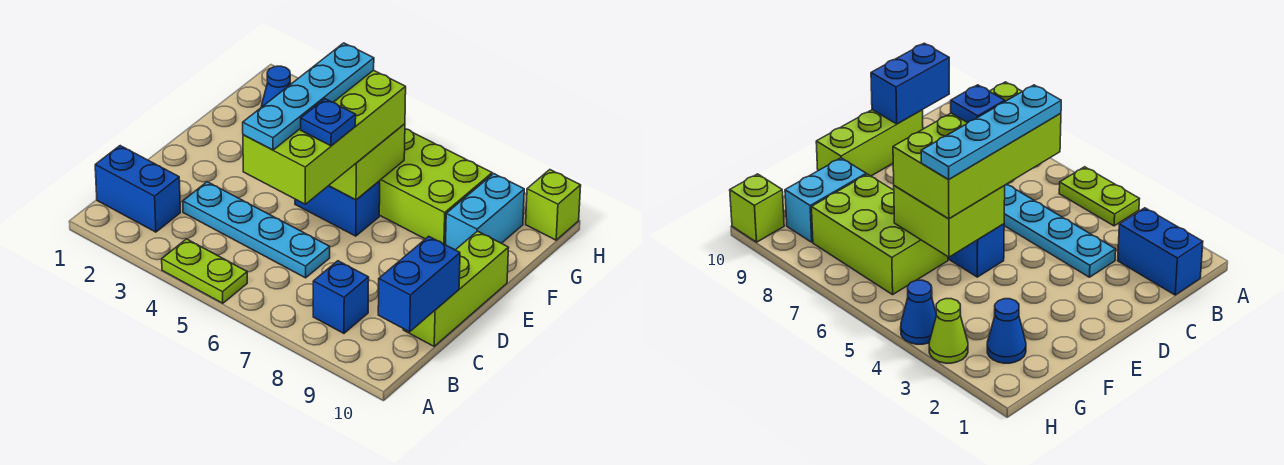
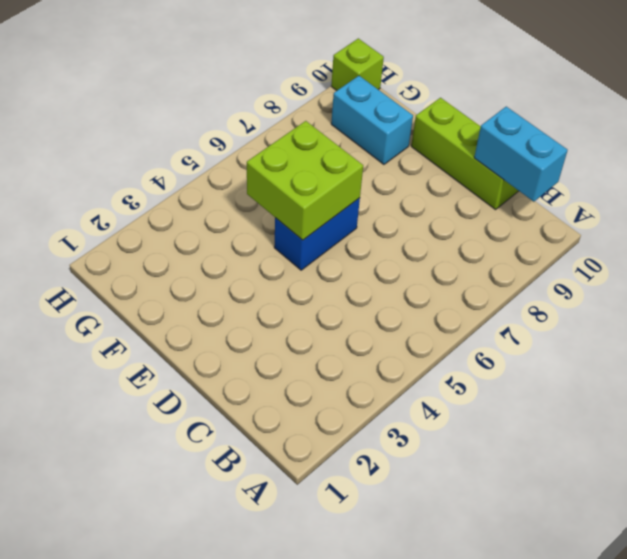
cyan 1x2 brick [474,107,568,202] -> blue 1x2 brick [378,236,460,332]
none -> lime 1x2 plate [162,239,247,303]
none -> blue 1x2 brick [95,146,180,232]
none -> blue 1x1 brick [313,261,369,333]

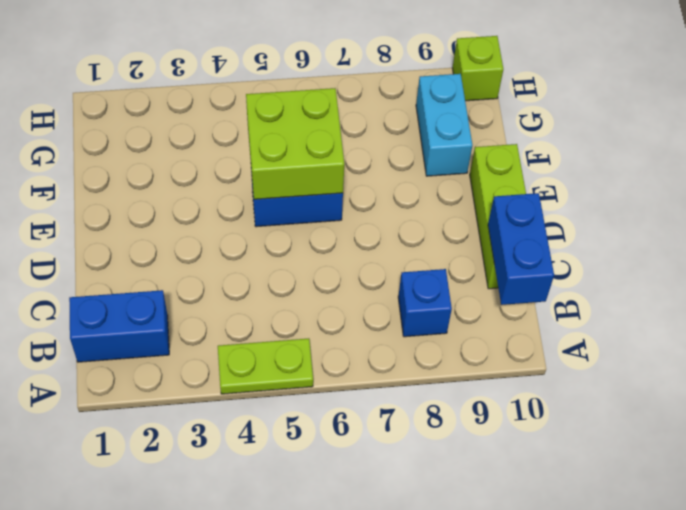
none -> cyan 1x4 plate [183,182,330,278]
none -> lime 2x3 brick [379,129,492,244]
none -> blue 1x1 cone [261,66,291,107]

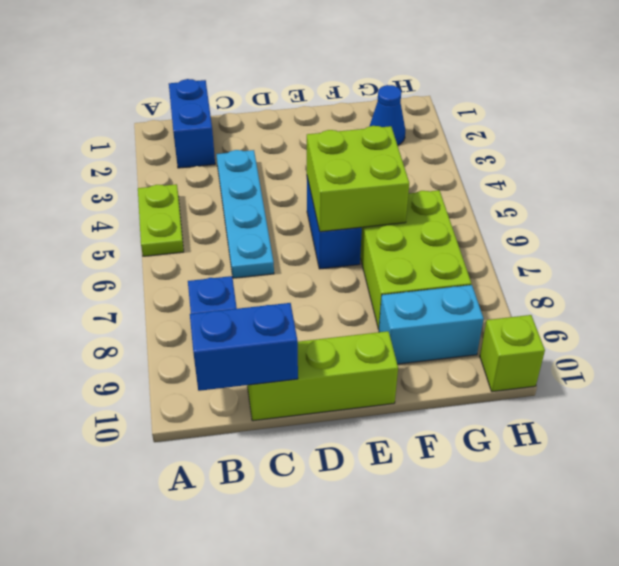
none -> lime 1x1 cone [929,299,968,363]
none -> blue 1x1 cone [901,280,936,344]
none -> lime 2x4 brick [243,70,406,204]

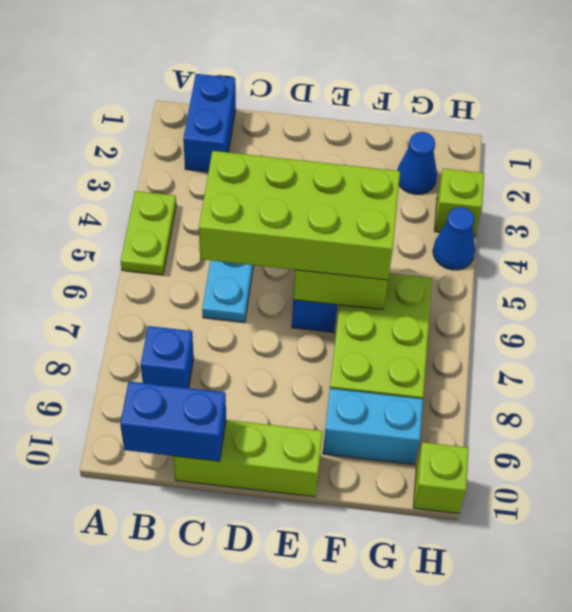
lime 1x1 brick [434,168,484,236] -> lime 1x1 cone [929,299,968,363]
none -> cyan 1x4 plate [243,43,374,150]
none -> blue 1x1 plate [301,99,356,146]

